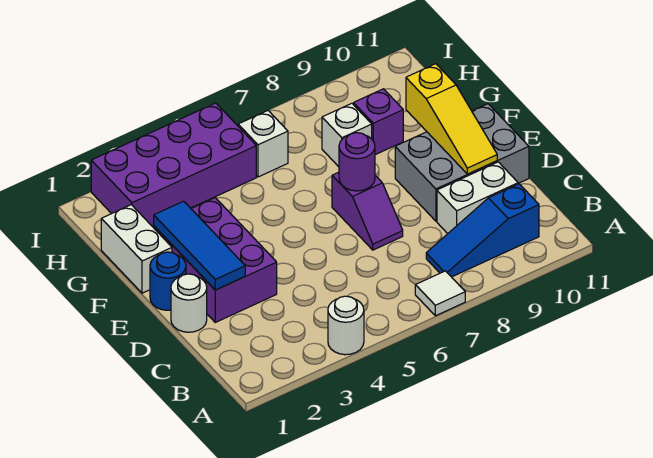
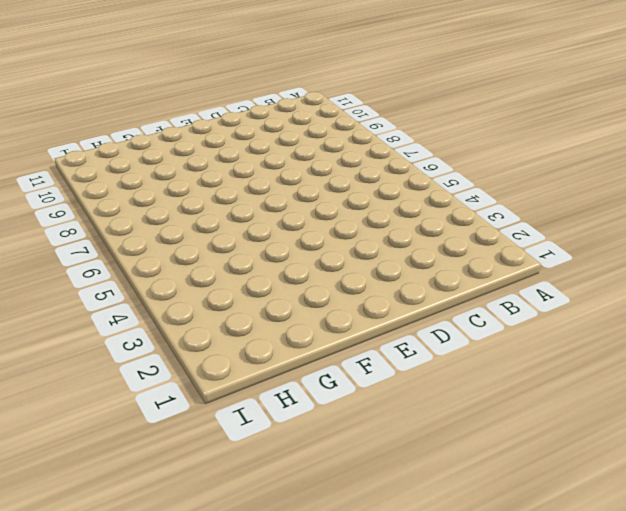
none -> white 1x1 round brick [328,296,364,355]
none -> white 1x1 tile [415,271,465,316]
none -> blue 1x3 slope [426,184,539,277]

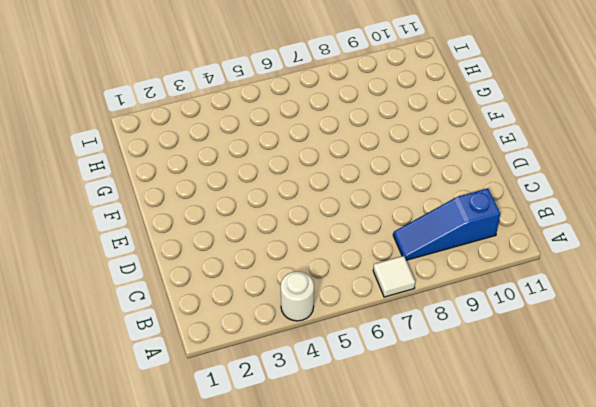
none -> white 1x2 brick [437,162,518,234]
none -> white 1x1 round brick [171,274,207,332]
none -> purple 2x3 brick [153,198,277,322]

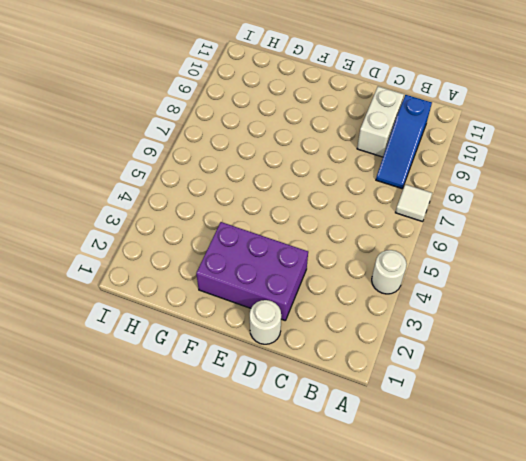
none -> purple 1x2 slope [332,172,403,250]
none -> grey 2x3 brick [395,104,529,221]
none -> blue 1x1 round brick [150,252,186,310]

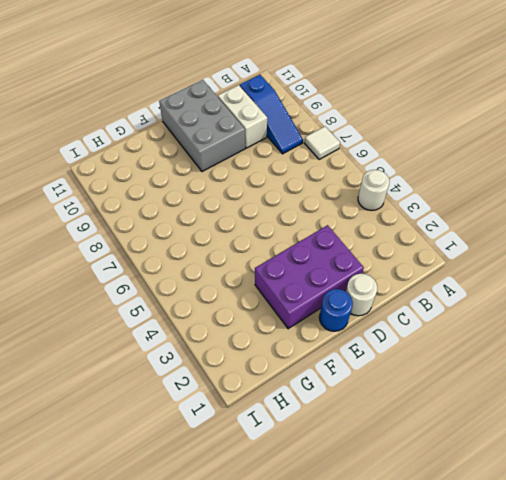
none -> purple 1x2 slope [332,172,403,250]
none -> white 1x2 brick [101,205,172,293]
none -> white 1x1 brick [322,103,372,167]

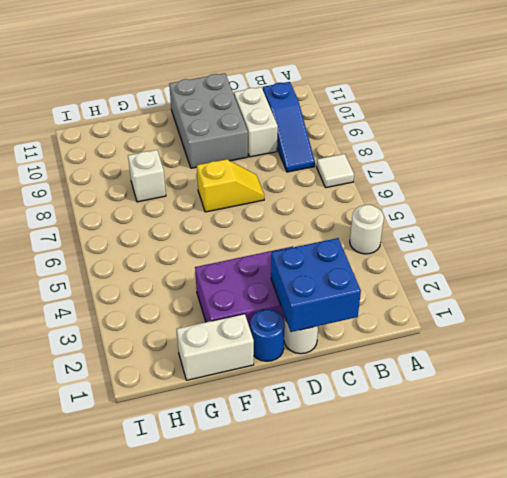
blue 2x2 brick [271,238,361,332] -> blue 1x3 tile [154,201,245,290]
yellow 1x2 slope [197,159,264,212] -> purple 1x2 slope [332,172,403,250]
none -> purple 1x1 brick [354,89,403,155]
none -> purple 2x4 brick [91,103,256,226]
none -> white 1x1 brick [238,111,288,177]

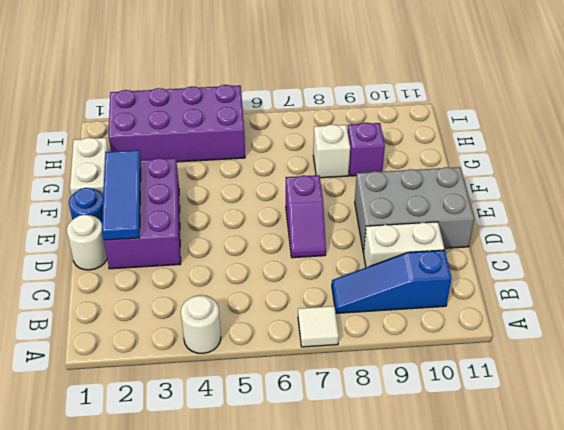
none -> white 1x1 brick [238,111,288,177]
none -> yellow 1x3 slope [406,64,497,174]
none -> purple 1x1 round brick [339,133,375,191]

